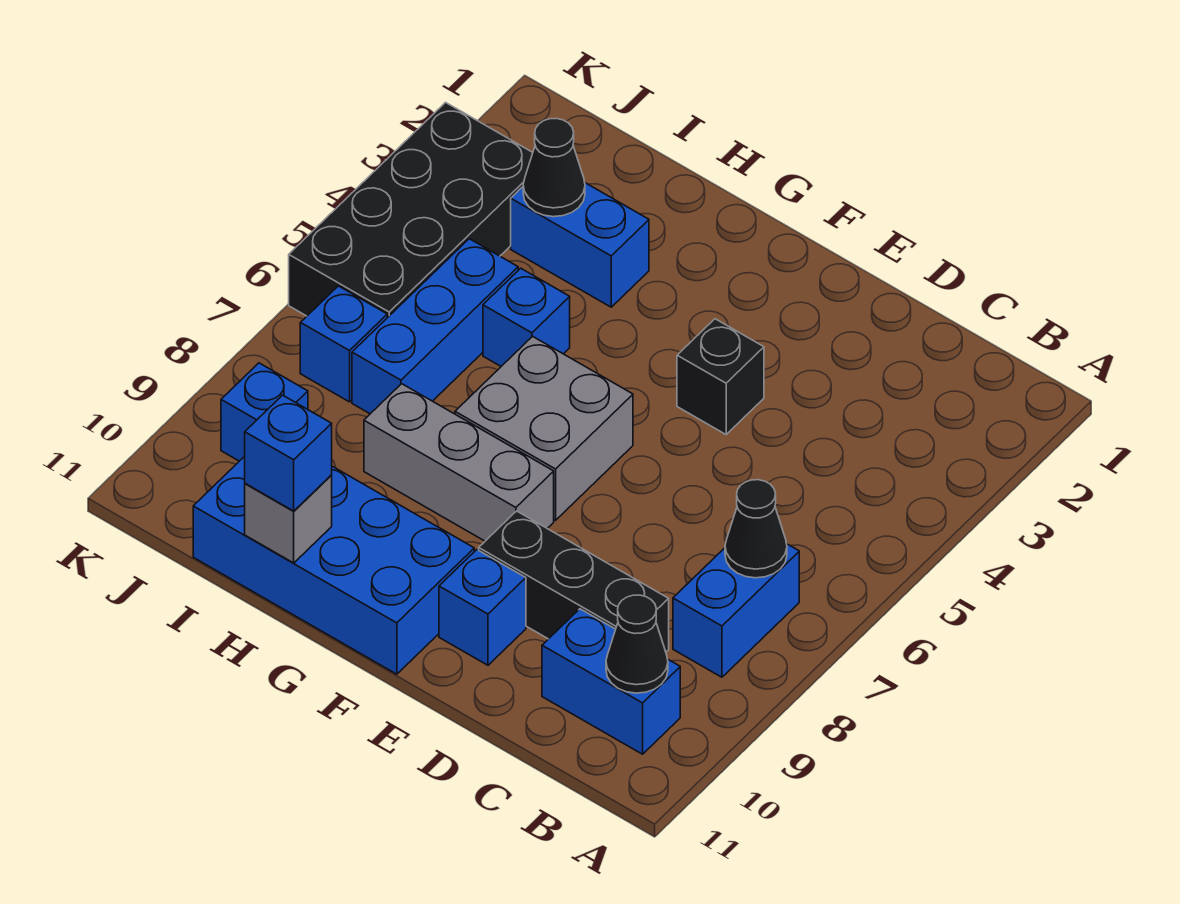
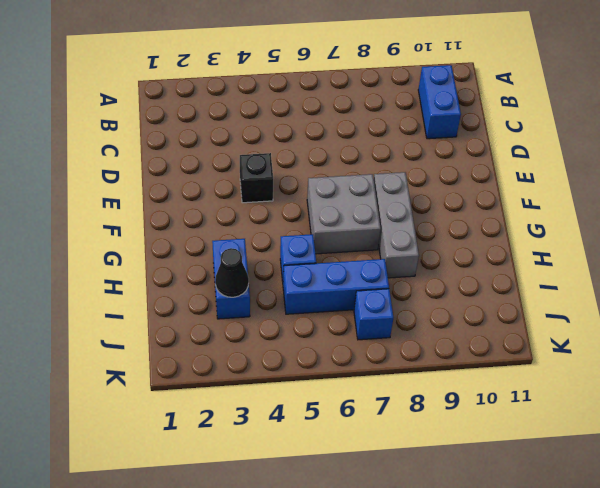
none -> blue 1x2 brick [673,544,799,677]
none -> black 1x3 brick [479,511,669,652]
none -> blue 1x1 brick [439,550,526,665]

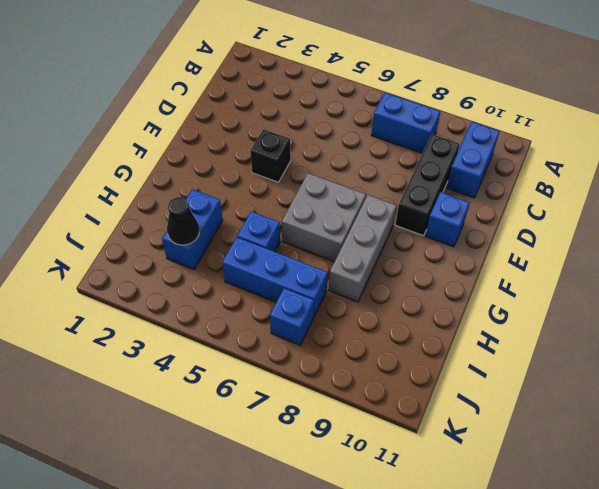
none -> blue 2x4 brick [193,456,474,674]
none -> black 2x4 brick [289,103,533,318]
none -> blue 1x1 brick [221,363,308,461]

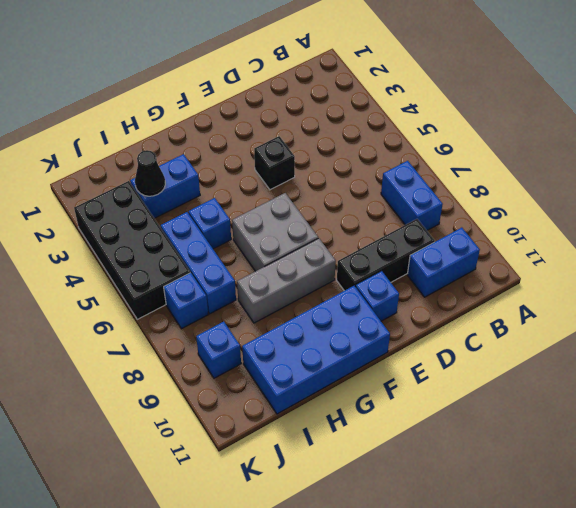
none -> black 1x1 cone [725,480,787,578]
none -> black 1x1 cone [606,595,668,693]
none -> grey 1x1 brick [245,475,332,563]

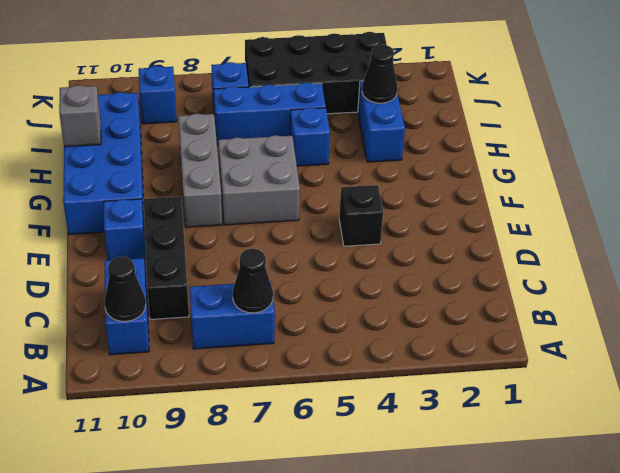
none -> blue 1x1 brick [245,395,332,511]

